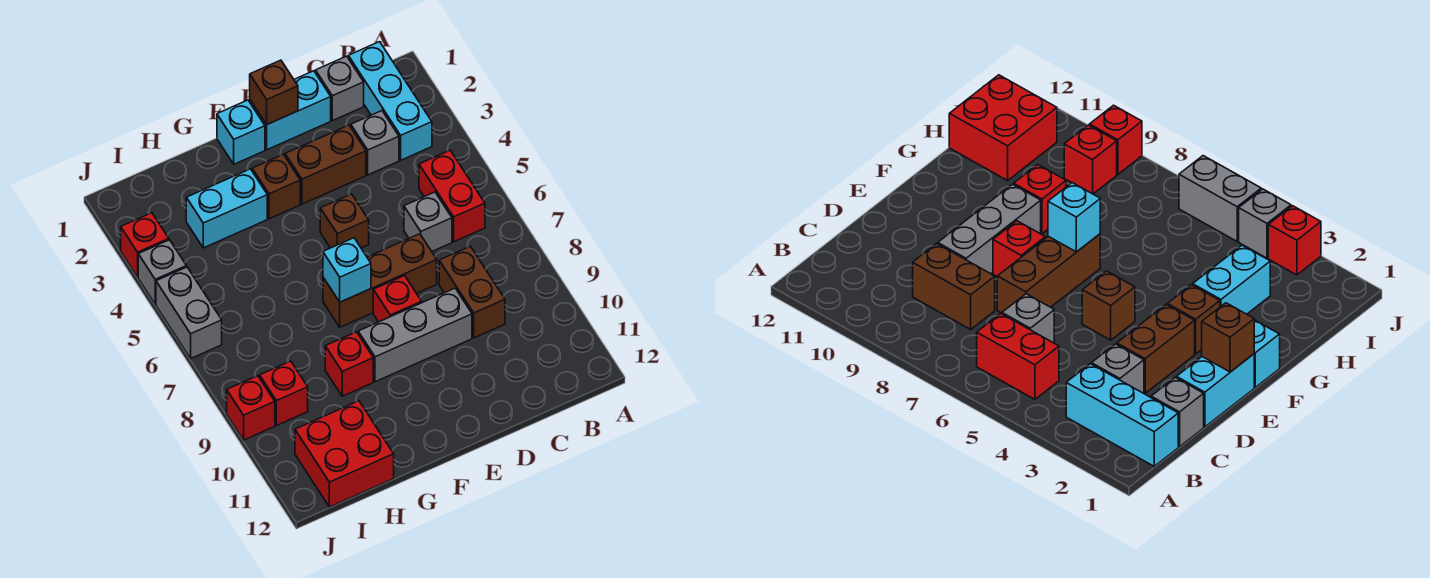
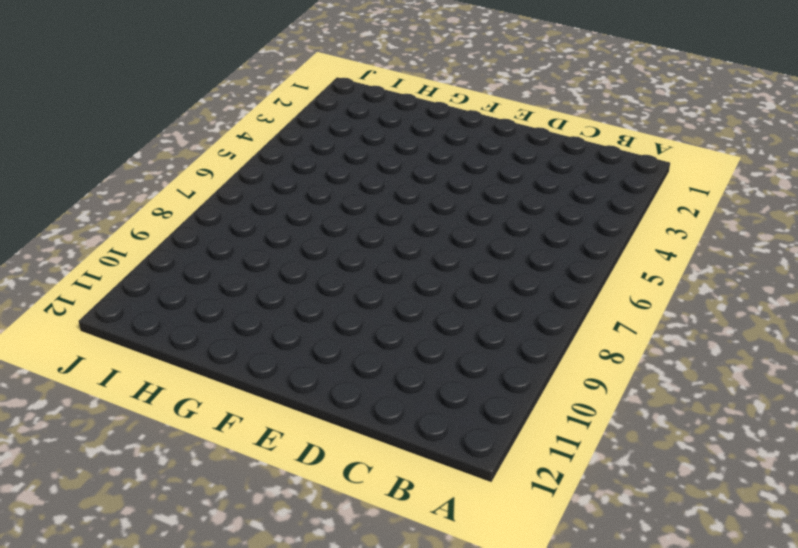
none -> cyan 1x3 brick [348,42,432,160]
none -> red 1x2 brick [419,150,485,242]
none -> grey 1x1 brick [316,56,364,121]

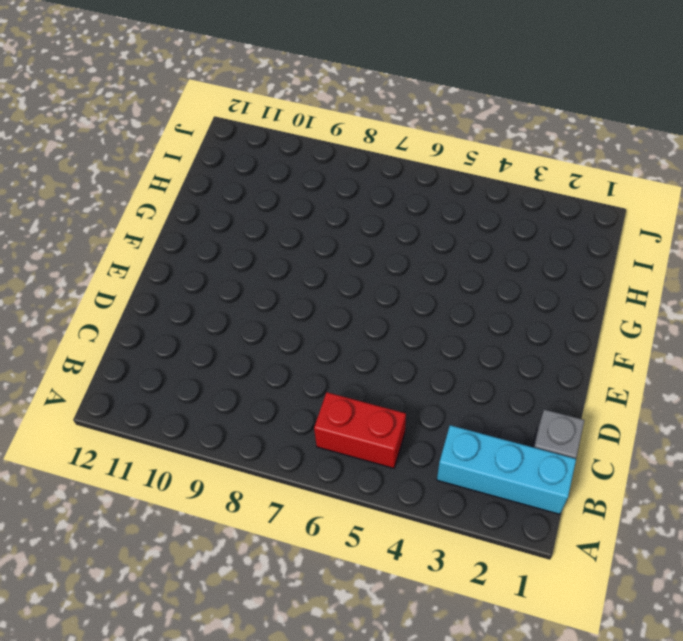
none -> grey 1x1 brick [351,111,399,175]
none -> grey 1x1 brick [404,192,452,251]
none -> brown 1x2 brick [439,246,505,338]

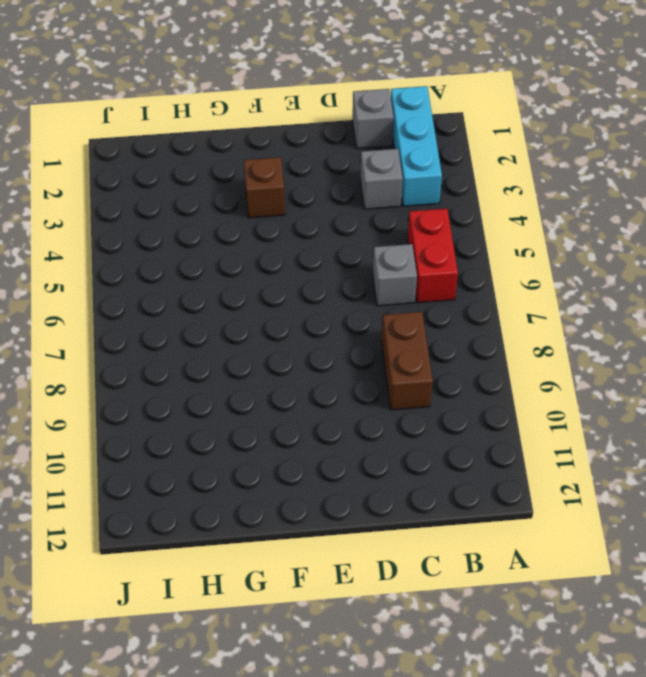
none -> cyan 1x2 brick [250,71,331,150]
none -> brown 1x2 brick [285,125,366,204]
none -> brown 1x3 brick [323,234,437,327]

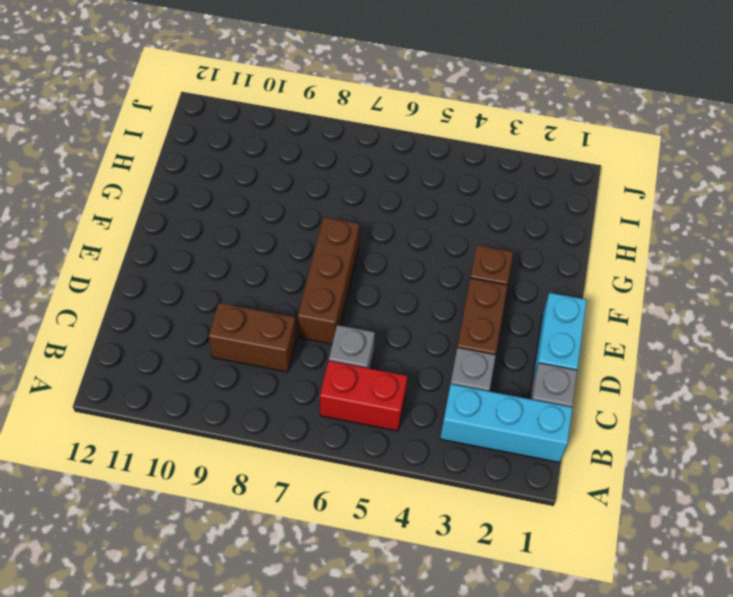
none -> grey 1x3 brick [358,288,472,382]
none -> brown 1x1 brick [320,194,369,248]
none -> red 1x1 brick [373,276,422,322]

